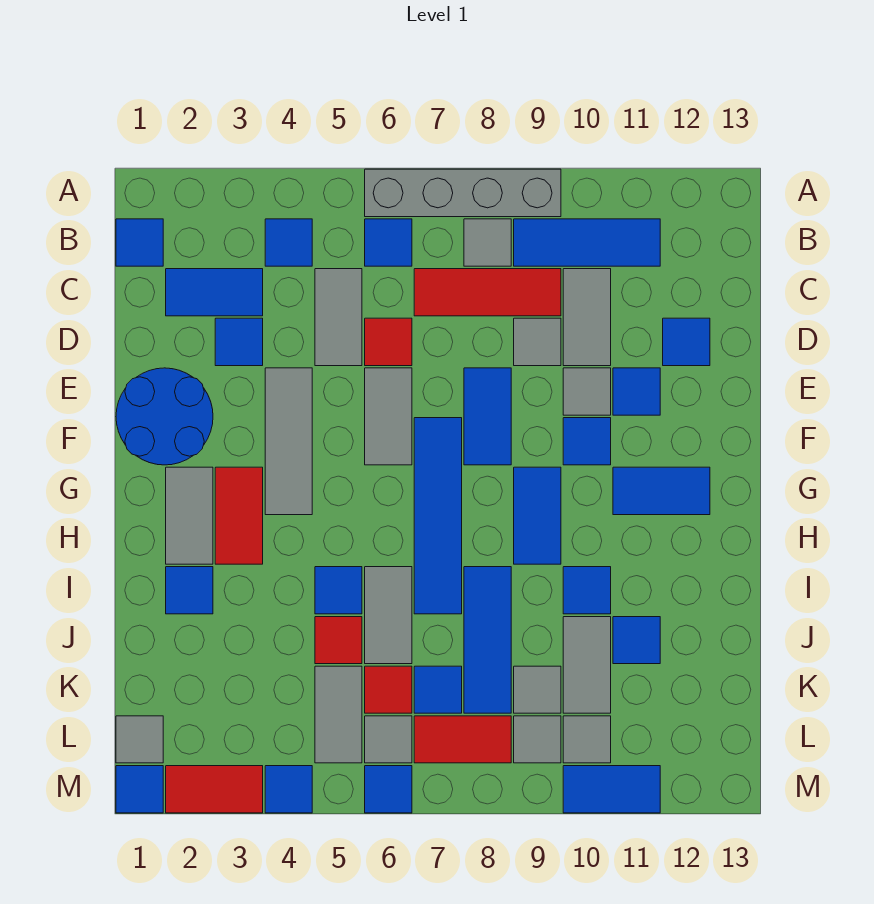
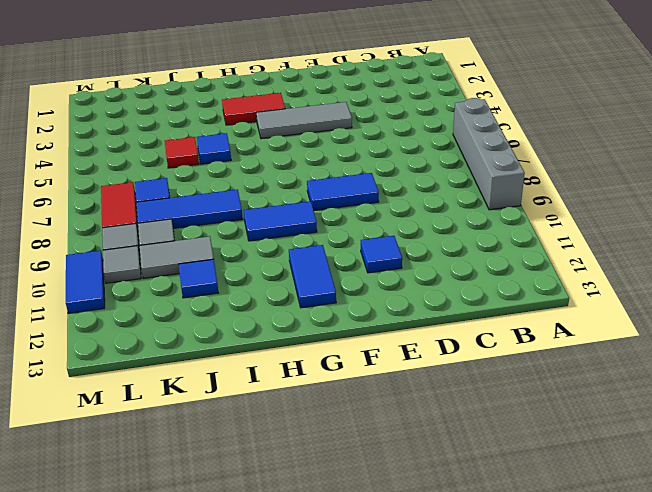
none -> blue 1x1 tile [116,219,163,266]
none -> blue 1x1 tile [265,219,312,266]
none -> blue 1x1 tile [365,219,412,266]
none -> grey 1x1 tile [464,219,511,266]

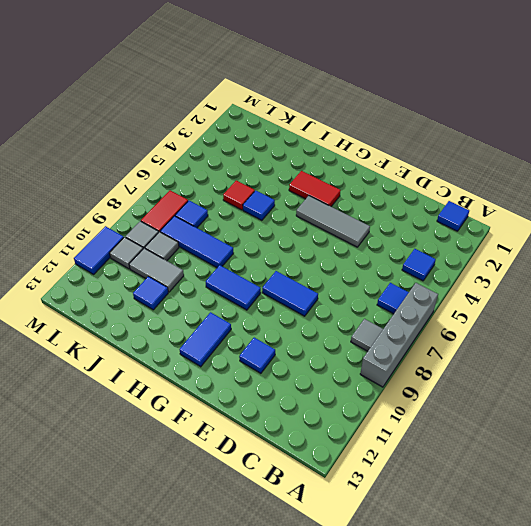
none -> blue 1x3 tile [514,219,660,266]
none -> blue 1x2 tile [166,269,263,316]
none -> grey 1x2 tile [315,269,362,366]
none -> red 1x3 tile [414,269,561,316]

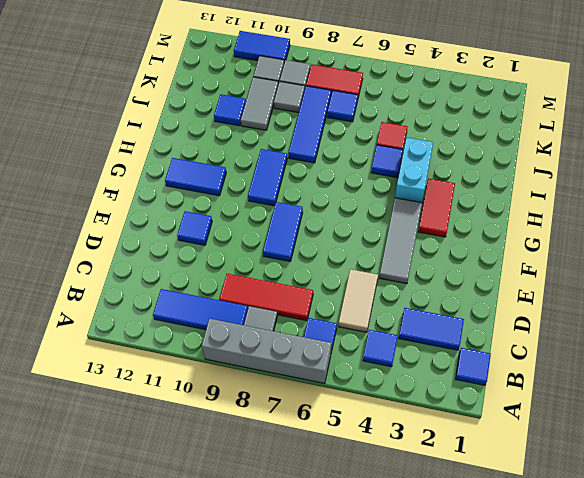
tan 1x2 tile [338,269,378,332] -> grey 1x2 tile [315,269,362,366]
cyan 1x2 brick [395,138,433,203] -> none
none -> grey 1x2 tile [563,269,611,366]
none -> blue 1x1 tile [215,318,263,366]
none -> red 1x1 tile [365,318,412,366]
none -> grey 1x1 tile [514,318,561,366]

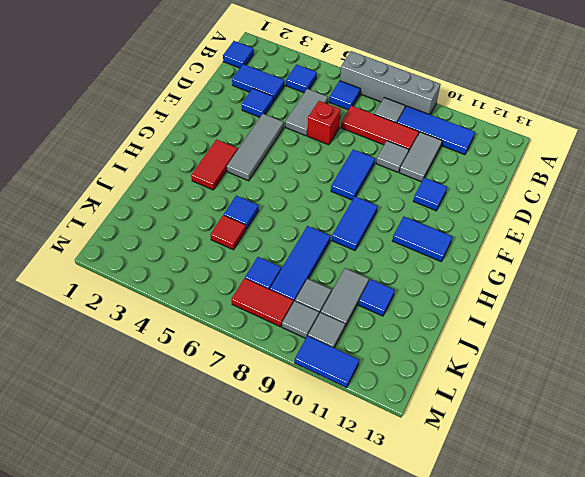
red 1x1 brick [308,101,341,145] -> red 1x1 tile [365,318,412,366]
none -> blue 1x1 tile [663,318,710,366]
none -> blue 2x2 round brick [116,368,213,465]
none -> grey 1x2 tile [365,368,412,465]
none -> grey 1x1 tile [563,368,611,415]

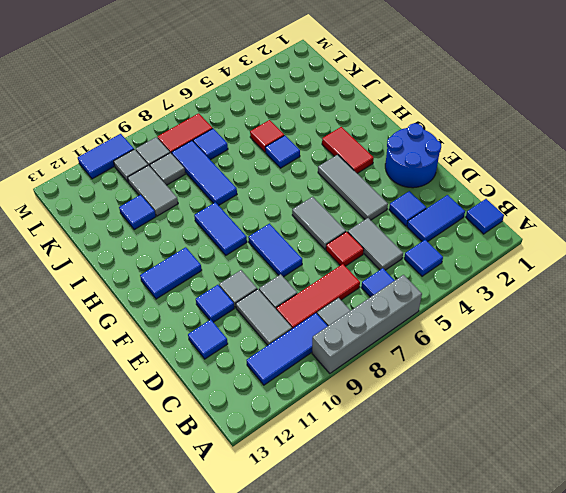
none -> blue 1x4 tile [414,418,462,614]
none -> blue 1x1 tile [563,418,611,465]
none -> grey 1x2 tile [166,467,213,564]
none -> blue 1x1 tile [166,567,213,614]

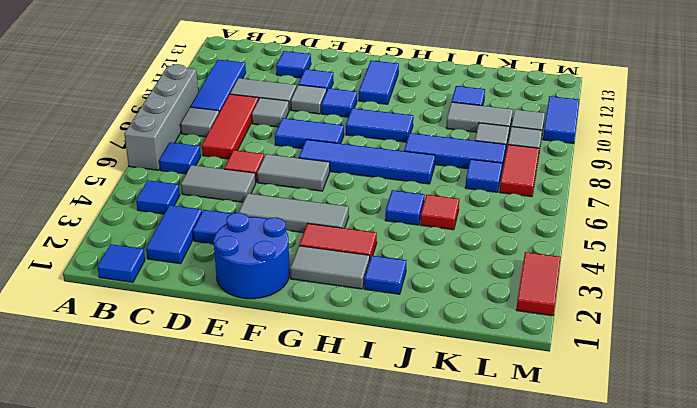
none -> grey 1x2 tile [365,567,412,664]
none -> blue 1x1 tile [563,567,611,614]
none -> grey 1x2 tile [315,666,362,763]
none -> red 1x1 tile [365,666,412,713]

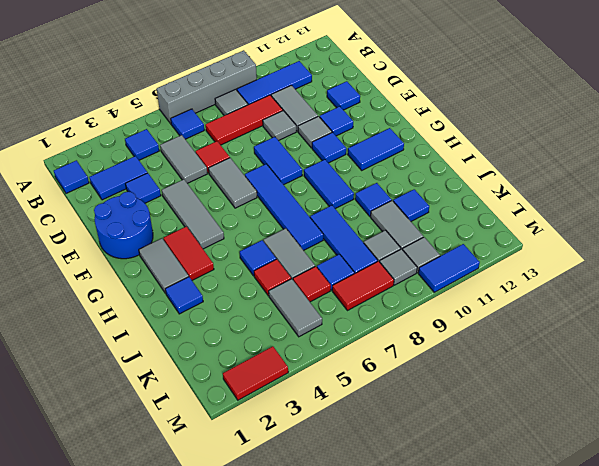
none -> grey 1x1 tile [116,716,163,763]
none -> grey 1x1 tile [365,716,412,763]
none -> blue 1x1 tile [116,766,163,813]
none -> blue 1x1 tile [265,766,312,813]

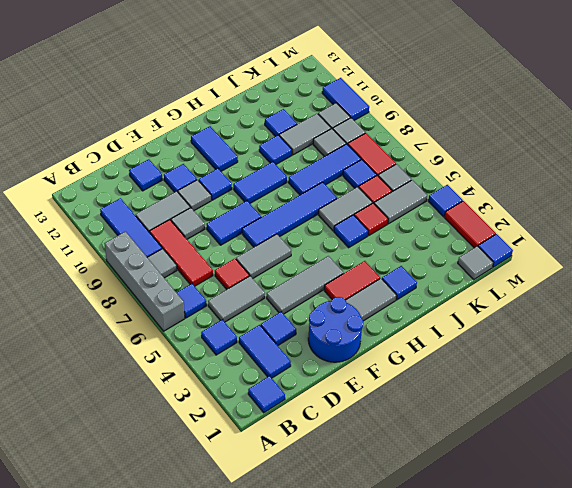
none -> blue 1x1 tile [365,766,412,813]

